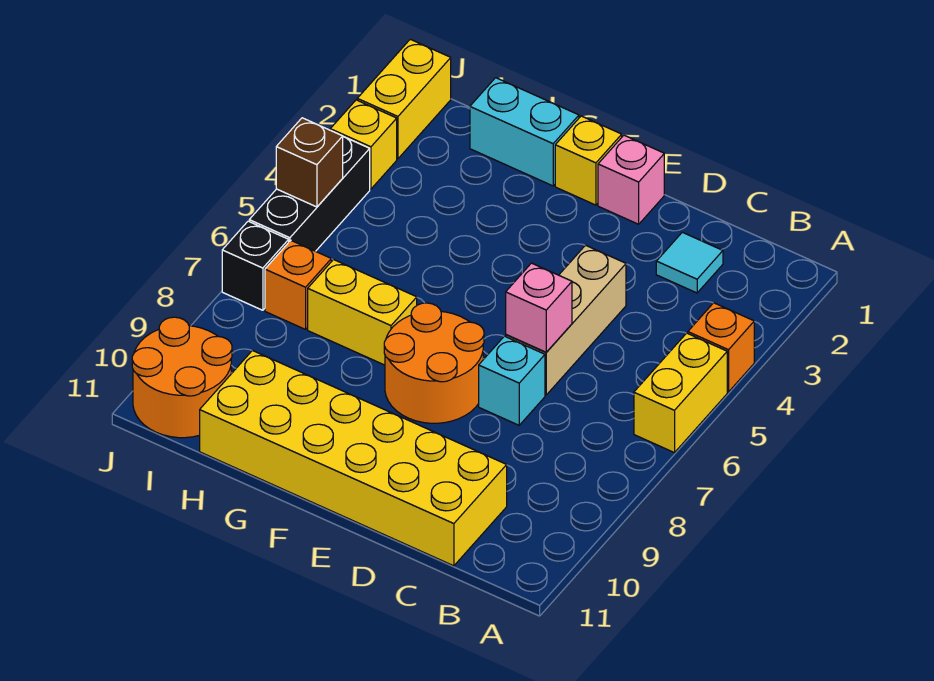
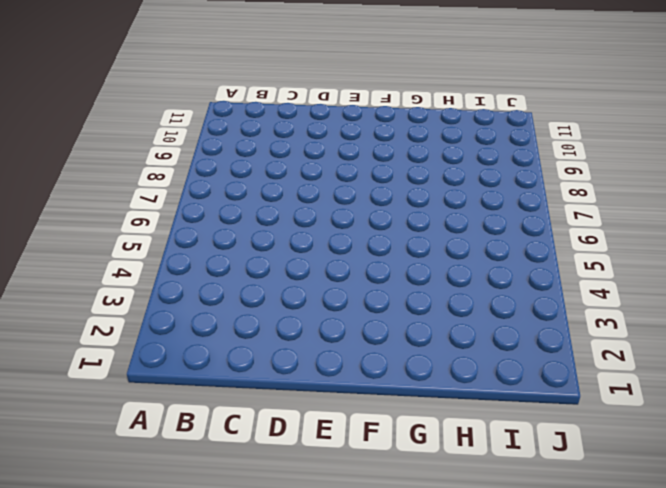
none -> orange 1x1 brick [688,303,754,392]
none -> yellow 1x2 brick [634,333,727,453]
none -> cyan 1x1 tile [656,232,723,293]

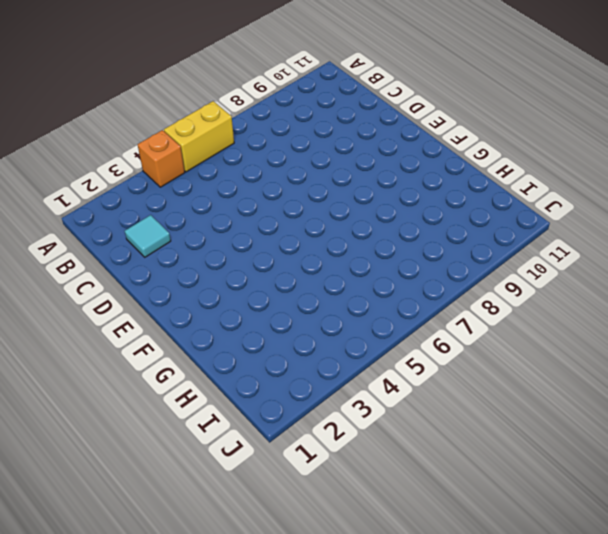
none -> yellow 2x6 brick [200,351,507,566]
none -> tan 1x3 brick [506,245,626,395]
none -> cyan 1x1 brick [479,336,545,425]

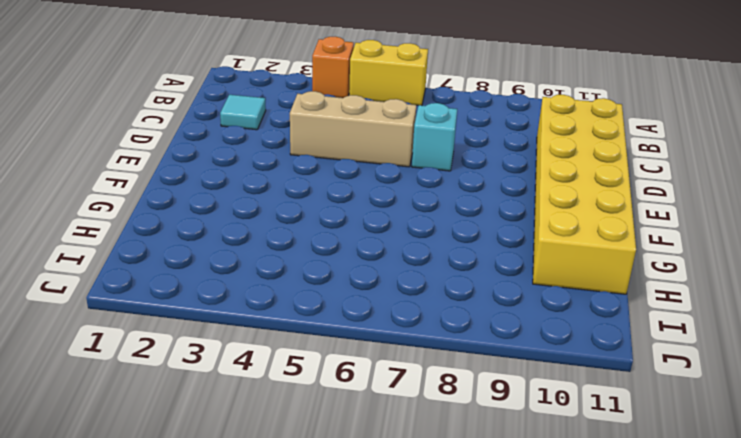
none -> pink 1x1 brick [598,135,664,224]
none -> orange 2x2 round brick [384,303,484,423]
none -> yellow 1x1 brick [555,116,622,205]

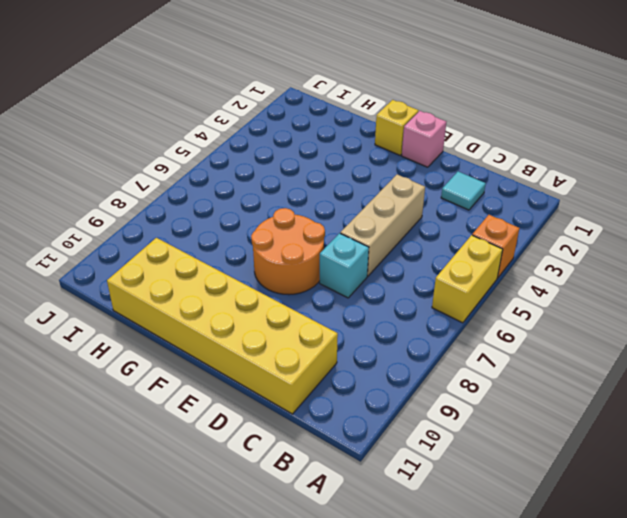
none -> cyan 1x2 brick [470,78,579,186]
none -> yellow 1x2 brick [308,260,417,365]
none -> orange 1x1 brick [265,241,331,329]

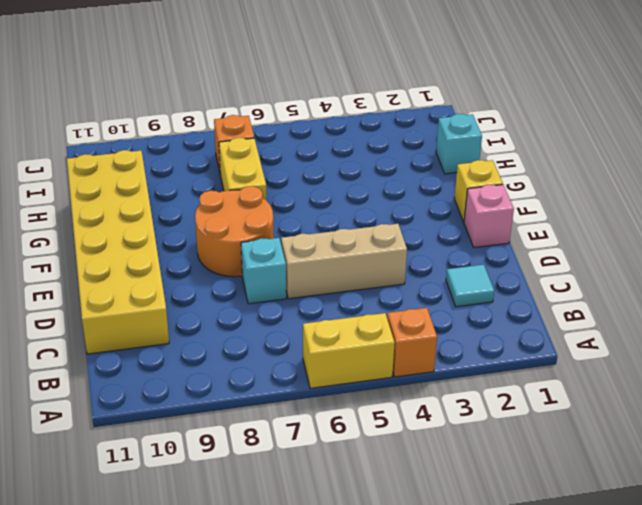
cyan 1x1 brick [436,114,482,174] -> cyan 1x2 brick [470,78,579,186]
none -> orange 2x2 round brick [132,317,232,438]
none -> yellow 1x2 brick [357,39,451,159]
none -> yellow 1x1 brick [330,100,397,189]

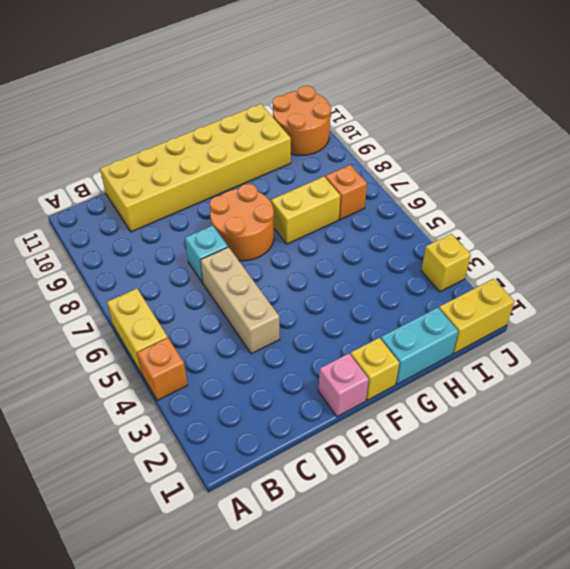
yellow 1x2 brick [439,279,515,354] -> yellow 1x2 brick turned to [357,39,451,159]
none -> cyan 1x1 tile [656,232,723,293]
none -> black 1x3 brick [249,137,370,251]
none -> black 1x1 brick [222,221,289,310]

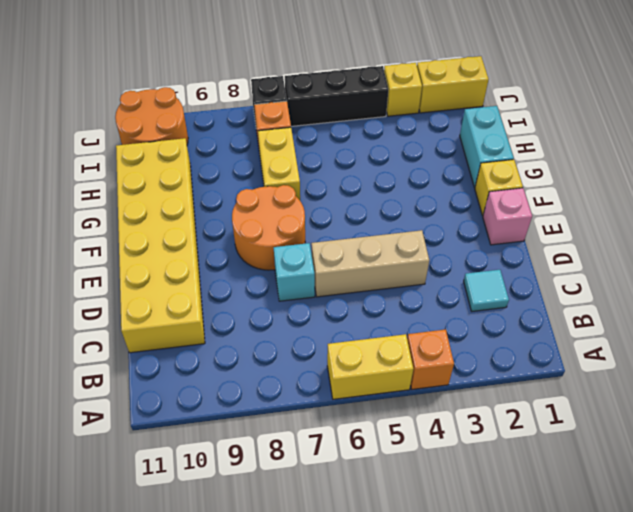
none -> pink 1x1 brick [506,263,572,352]
none -> brown 1x1 brick [276,118,343,207]

